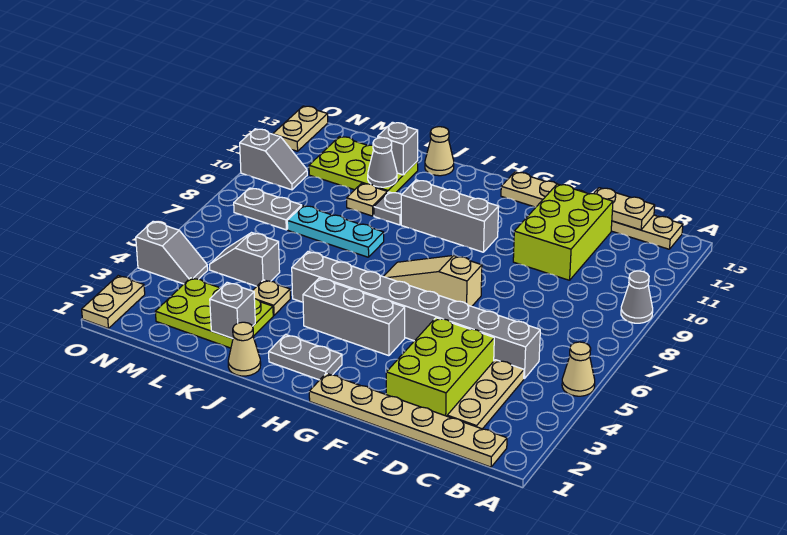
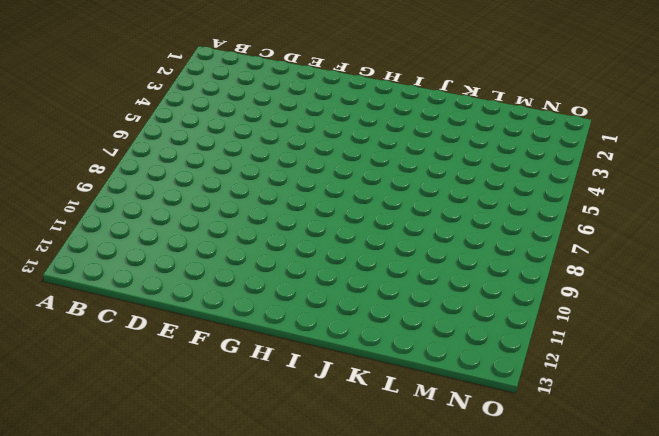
none -> tan 1x1 cone [562,342,595,396]
none -> grey 1x1 cone [621,271,653,323]
none -> tan 1x6 plate [309,373,507,467]
none -> tan 1x6 plate [501,172,683,249]

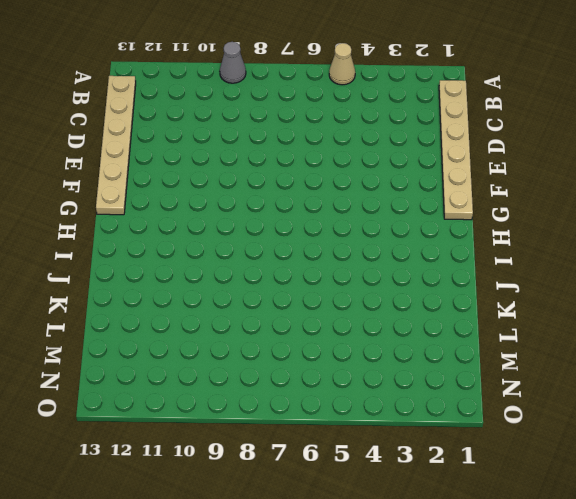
none -> tan 1x3 plate [447,360,524,429]
none -> grey 1x8 brick [292,252,540,378]
none -> lime 2x3 brick [386,318,494,416]
none -> lime 2x3 brick [513,184,613,280]

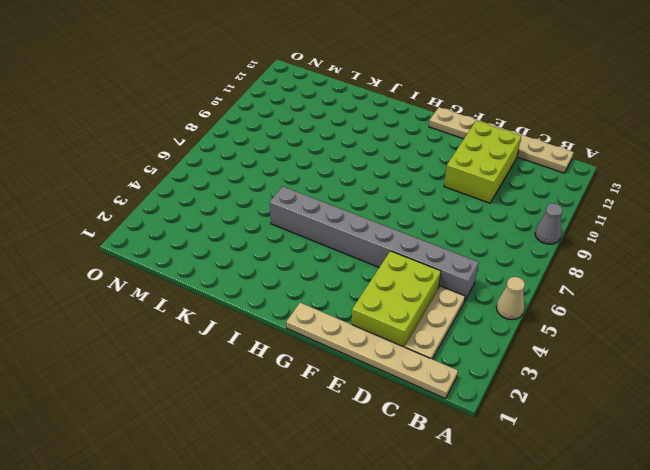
none -> tan 1x3 slope [384,256,482,306]
none -> grey 1x3 brick [303,278,405,356]
none -> grey 1x3 brick [401,180,499,252]
none -> grey 1x2 plate [269,335,342,380]

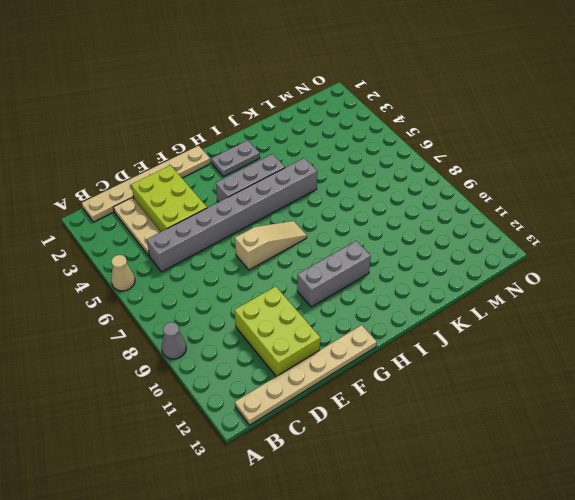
none -> tan 1x1 cone [228,322,261,376]
none -> cyan 1x3 plate [287,206,384,257]
none -> grey 1x1 plate [374,192,401,225]
none -> tan 1x1 cone [425,127,454,176]

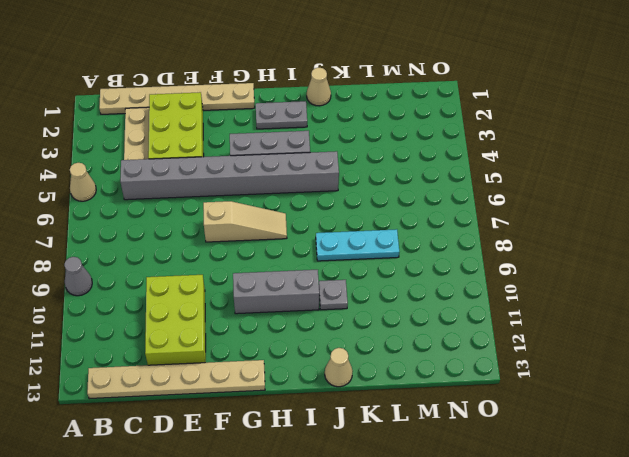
none -> lime 2x3 plate [155,278,273,348]
none -> tan 1x1 plate [253,280,290,315]
none -> tan 1x1 plate [347,183,387,216]
none -> lime 2x3 plate [309,137,418,193]

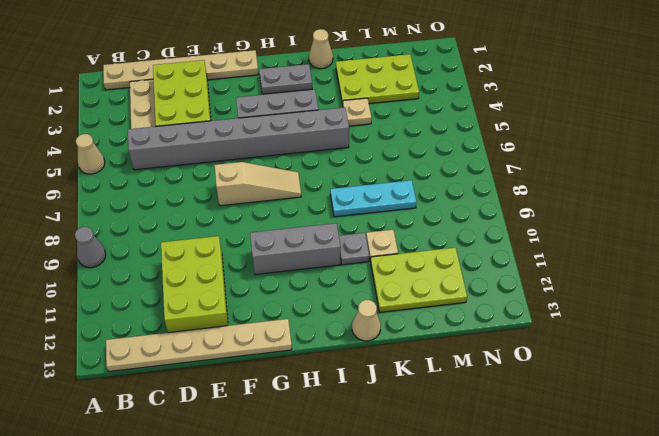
none -> grey 1x2 slope [210,233,280,286]
none -> grey 1x2 plate [234,188,302,230]
none -> grey 1x2 slope [136,221,208,284]
none -> grey 1x2 slope [240,129,307,190]

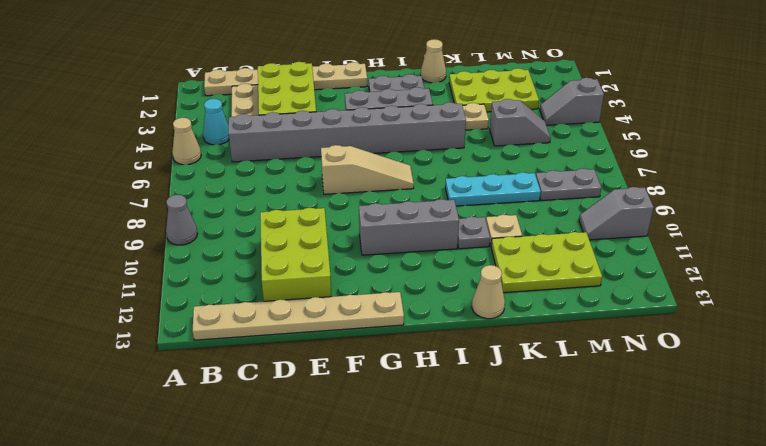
cyan 1x1 cone [203,99,229,145] -> none
none -> tan 1x2 plate [82,276,145,329]
none -> tan 1x2 plate [273,106,328,151]
none -> tan 1x2 plate [594,188,655,230]
none -> grey 1x1 brick [210,282,255,339]

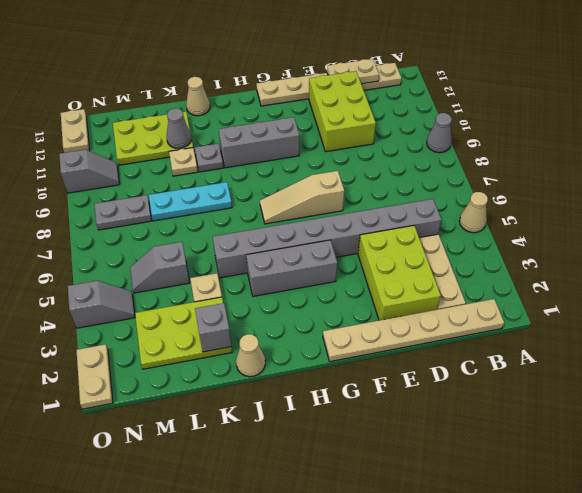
none -> grey 1x2 plate [269,335,342,380]
none -> grey 1x1 brick [378,122,418,175]

